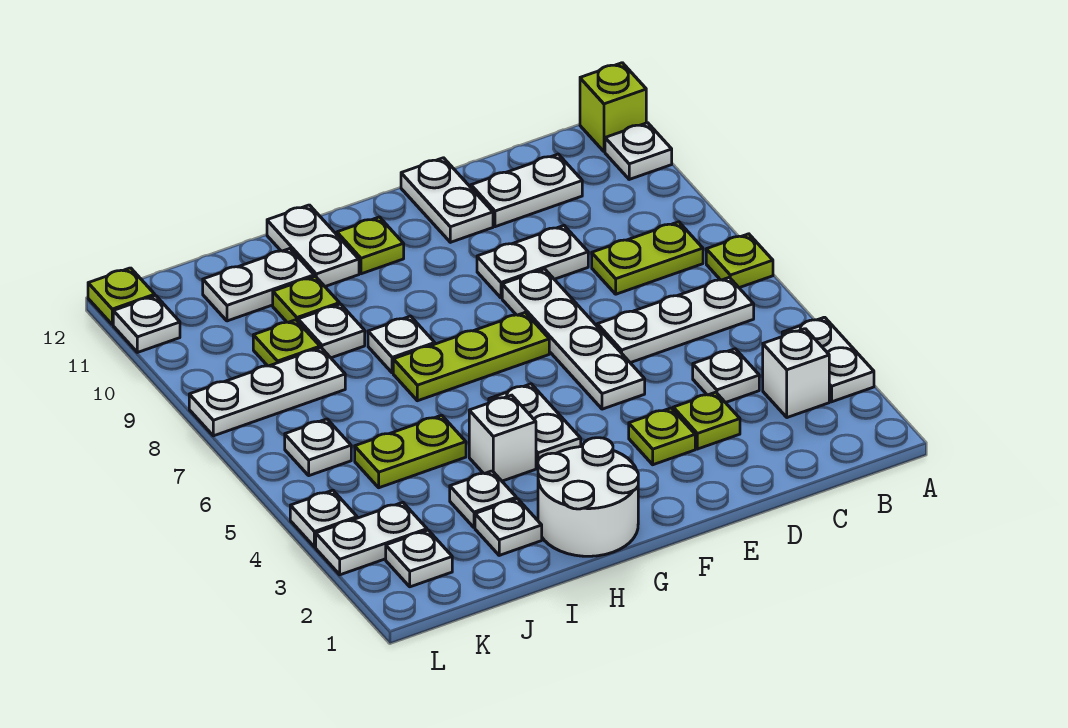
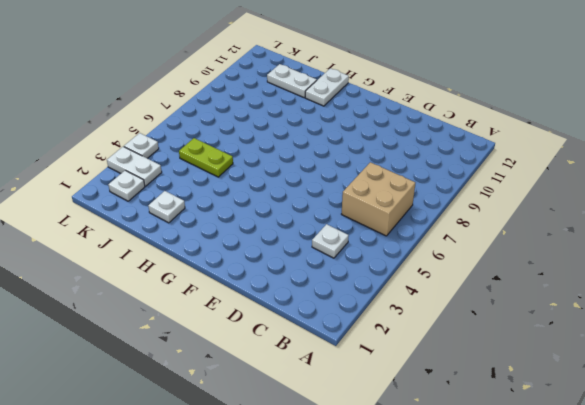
tan 2x2 brick [342,162,415,236] -> white 1x3 plate [597,277,754,363]
none -> white 1x2 plate [782,317,874,402]
none -> lime 1x1 plate [706,234,773,288]
none -> white 1x1 plate [605,123,672,179]
none -> lime 1x1 brick [580,63,646,152]

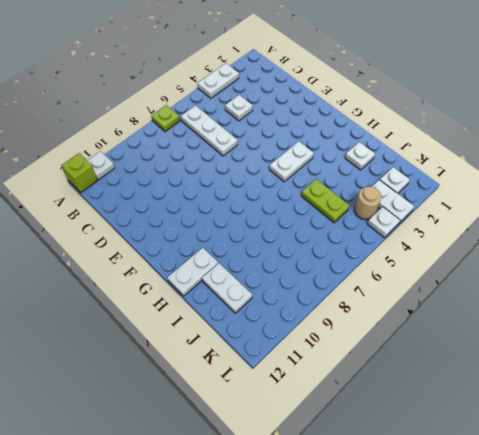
tan 1x1 round brick [354,187,381,219] -> none
none -> white 1x1 brick [763,329,829,418]
none -> lime 1x2 plate [592,222,703,294]
none -> white 1x2 plate [471,154,582,227]
none -> lime 1x1 plate [673,392,740,449]

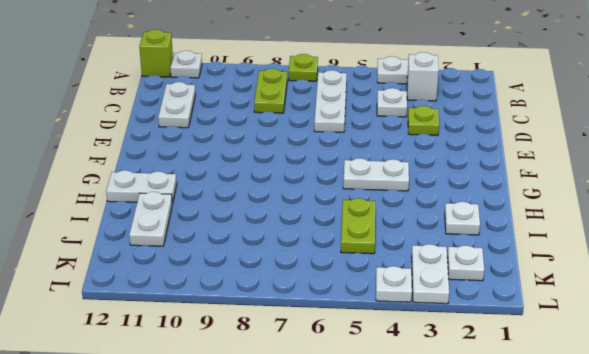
none -> white 1x2 plate [477,226,588,298]
none -> lime 1x1 plate [629,408,695,465]
none -> white 1x4 plate [502,269,645,409]
none -> white 1x2 plate [401,158,493,242]

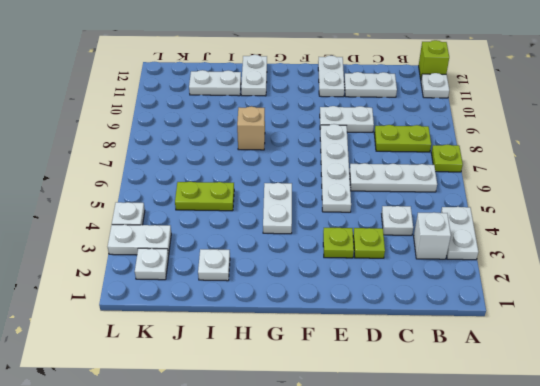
tan 1x1 brick [237,106,265,150] -> white 1x1 plate [368,316,435,373]
none -> lime 1x3 plate [393,313,549,401]
none -> white 2x2 round brick [538,438,638,556]
none -> lime 1x1 plate [337,217,404,274]
none -> white 1x1 brick [469,395,536,481]

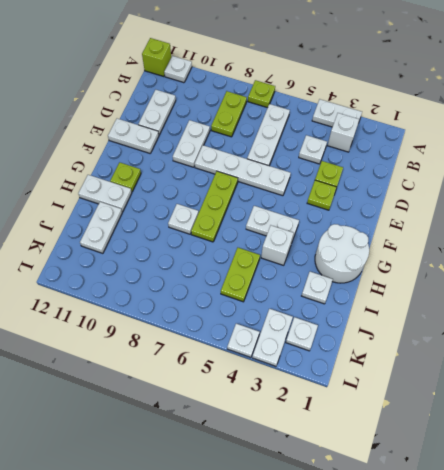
none -> white 1x1 plate [450,471,516,528]
none -> white 1x1 plate [298,304,365,358]
none -> lime 1x1 plate [273,276,339,322]
none -> white 1x3 plate [189,348,345,436]

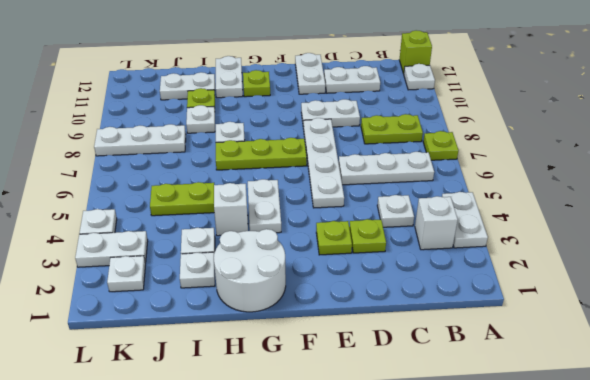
none -> lime 1x1 plate [253,320,320,366]
none -> white 1x1 plate [285,419,351,476]
none -> white 1x1 plate [113,296,180,352]
none -> lime 1x1 plate [88,268,155,325]

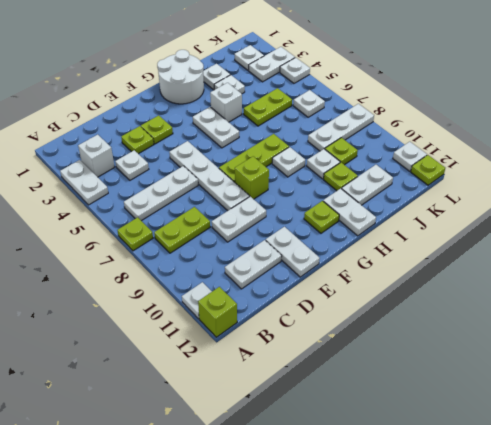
lime 1x1 brick [235,156,269,199] -> none

